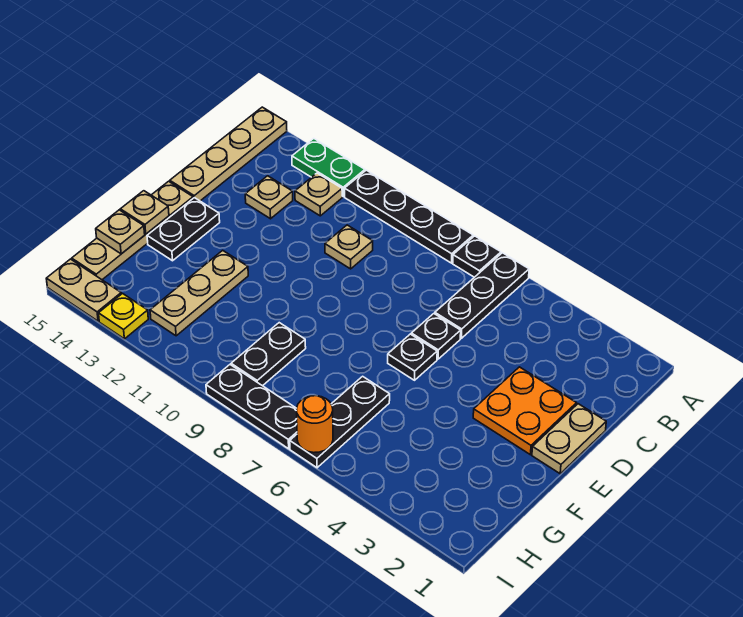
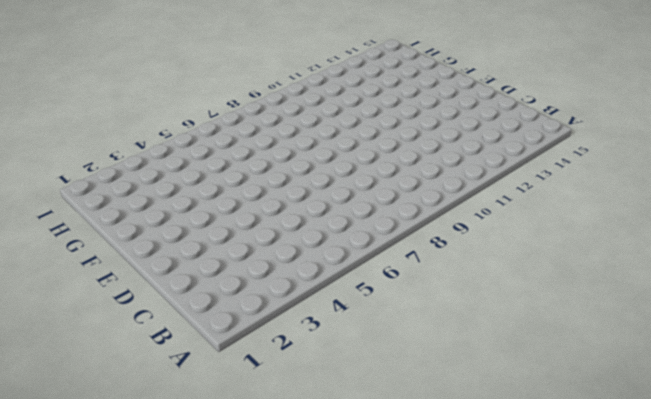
none -> black 1x3 plate [435,253,529,338]
none -> black 1x1 plate [453,236,501,277]
none -> black 1x4 plate [345,170,473,263]

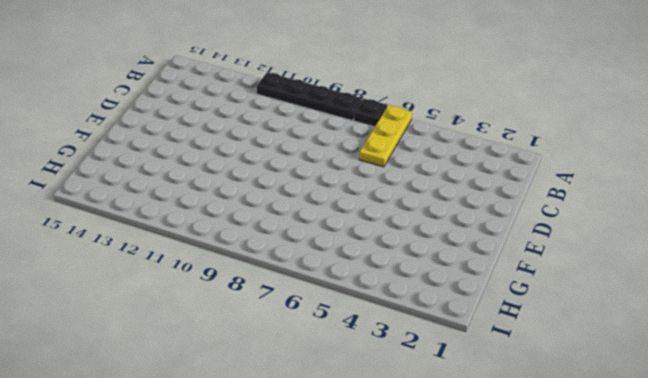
yellow 1x3 plate [359,105,412,167] -> black 1x3 plate [435,253,529,338]
none -> green 1x2 plate [292,138,365,197]
none -> tan 1x4 plate [170,107,287,201]
none -> tan 1x1 plate [295,173,342,216]

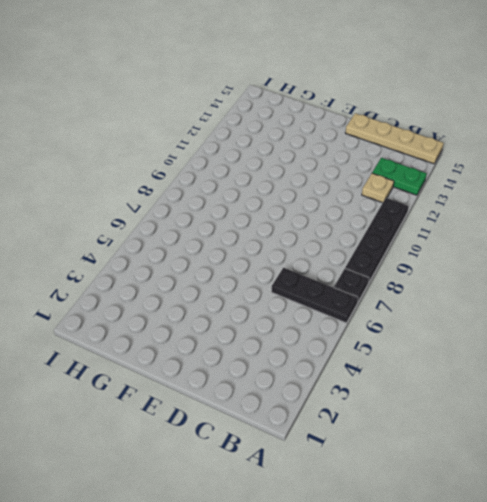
green 1x2 plate [372,158,427,195] -> green 1x2 plate turned to [292,138,365,197]
none -> tan 1x1 plate [325,225,373,269]
none -> tan 1x1 plate [245,176,293,219]
none -> tan 1x2 plate [532,404,606,474]

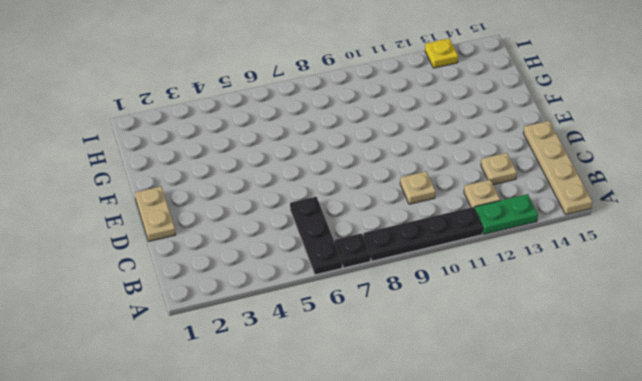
none -> orange 2x2 plate [473,367,577,455]
none -> black 1x1 plate [411,314,461,359]
none -> black 1x1 plate [388,334,437,380]

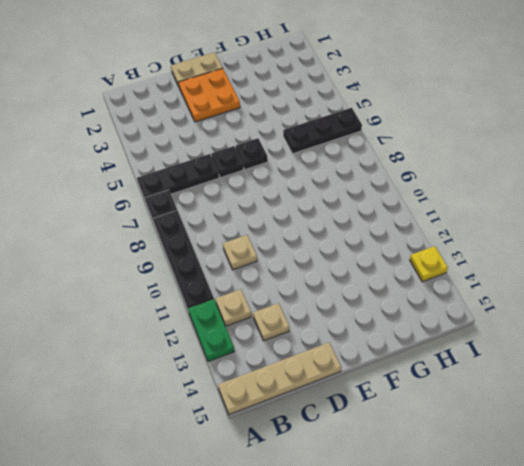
none -> black 1x2 plate [147,198,220,261]
none -> tan 1x4 plate [72,181,193,280]
none -> tan 1x3 plate [150,250,248,336]

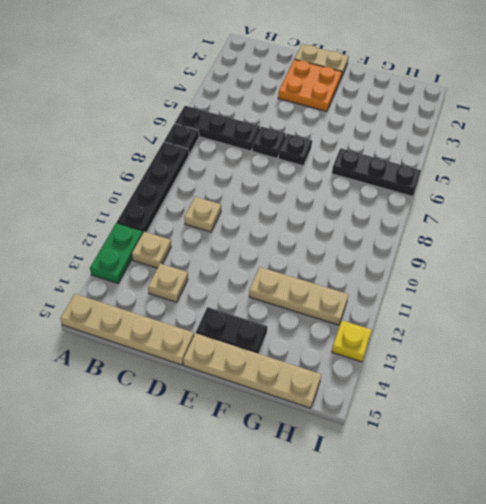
none -> black 1x2 plate [231,323,306,386]
none -> black 1x3 plate [206,365,297,449]
none -> tan 1x2 plate [46,259,121,321]

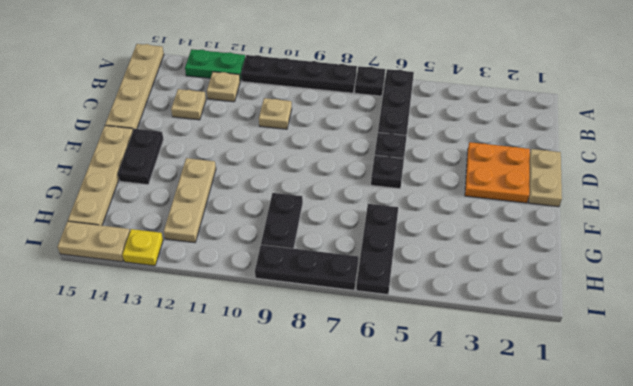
none -> tan 1x1 plate [120,191,169,234]
none -> tan 1x1 plate [96,210,145,254]
none -> orange 1x1 round brick [296,396,333,453]

